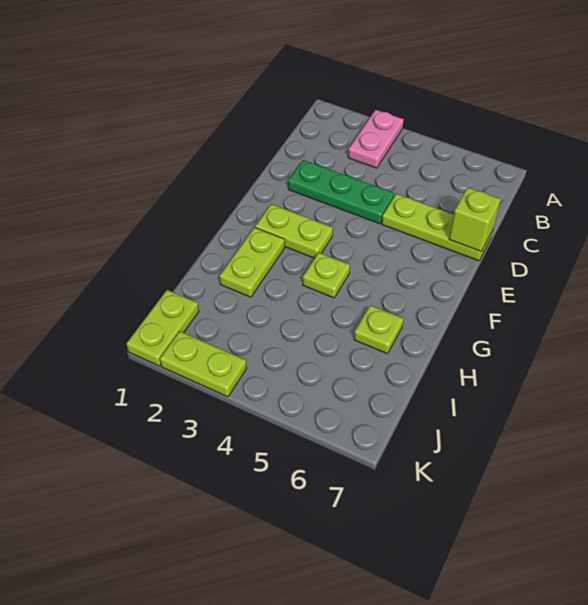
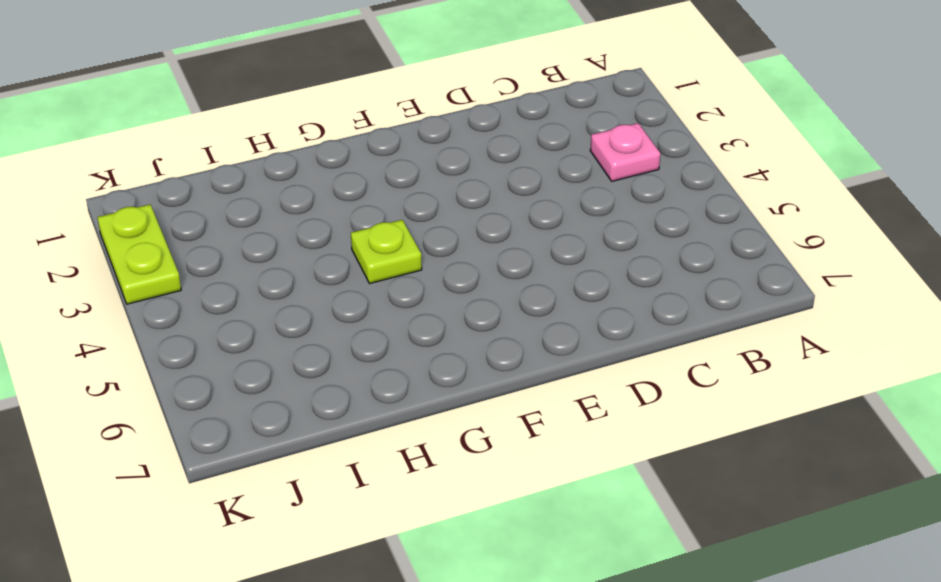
pink 1x1 plate [590,123,660,181] -> pink 1x2 plate [348,110,404,168]
none -> green 1x3 plate [288,160,394,224]
none -> lime 1x3 plate [382,194,493,261]

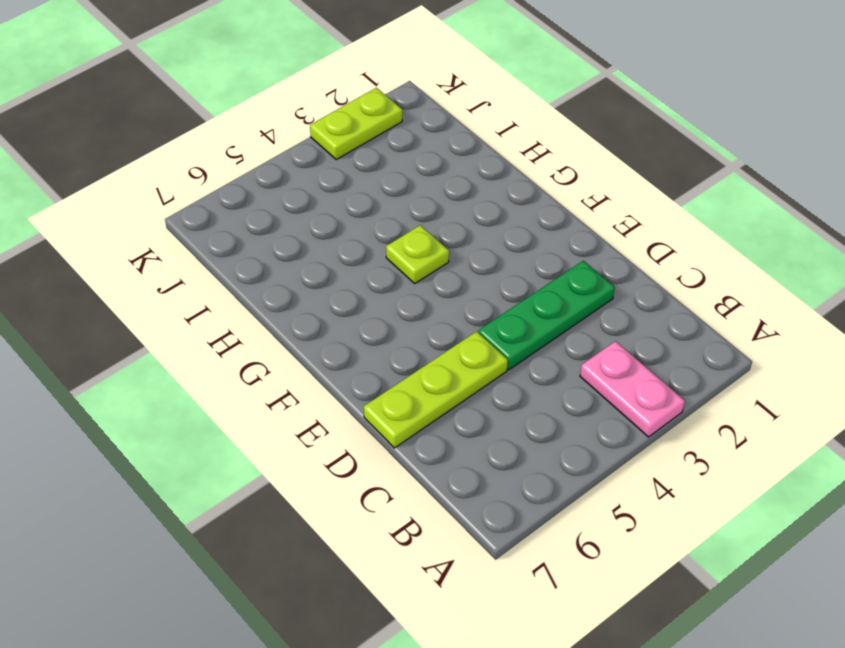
none -> lime 1x2 plate [255,204,333,258]
none -> lime 1x2 plate [219,227,285,297]

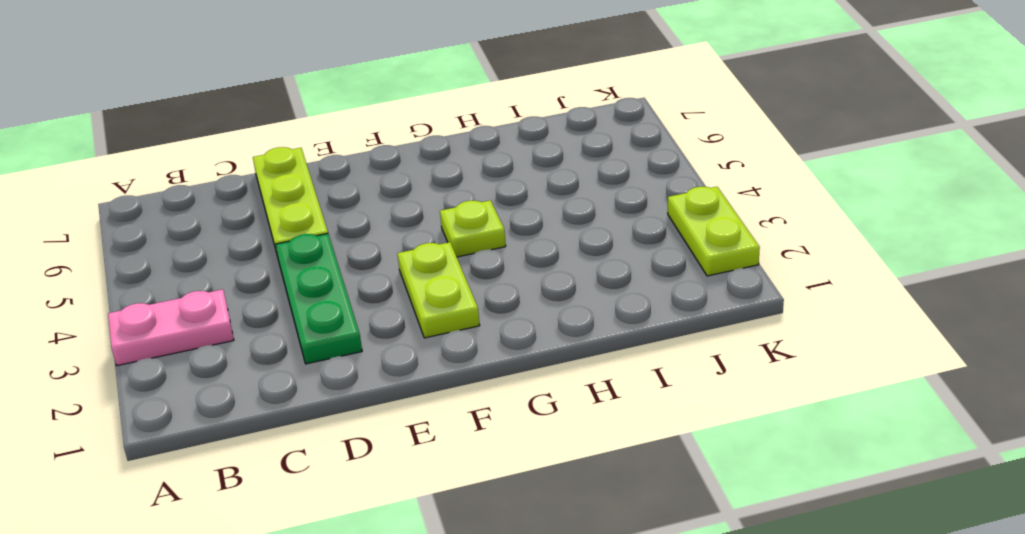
none -> lime 1x2 plate [219,227,285,297]
none -> lime 1x1 plate [354,305,403,354]

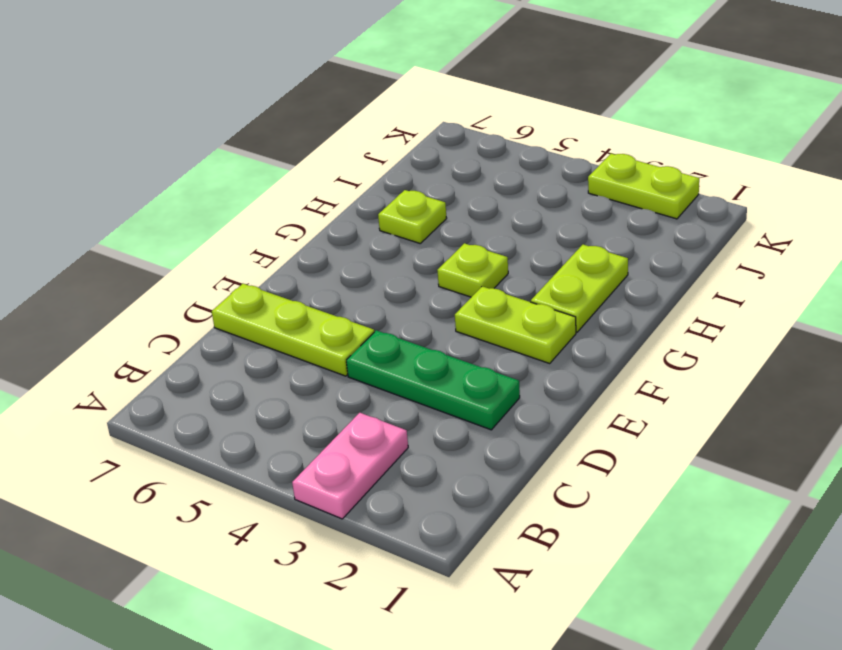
none -> lime 1x2 plate [126,290,199,366]
none -> lime 1x1 brick [449,187,501,252]

